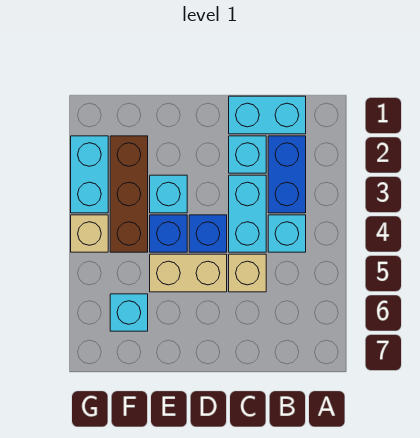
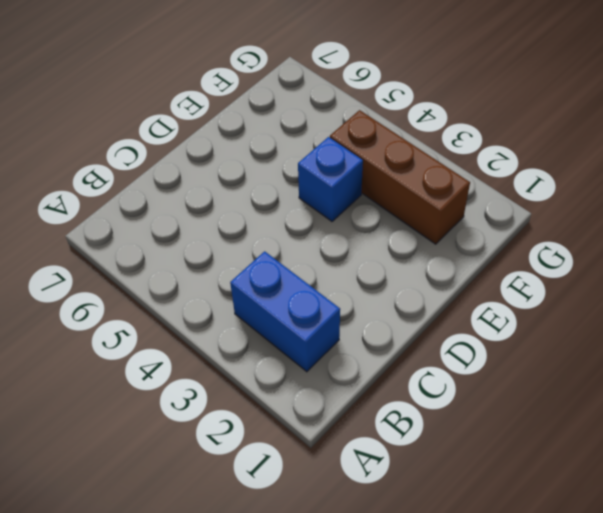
none -> cyan 1x2 brick [229,96,306,134]
none -> cyan 1x1 brick [268,215,306,252]
none -> cyan 1x1 brick [229,136,266,173]

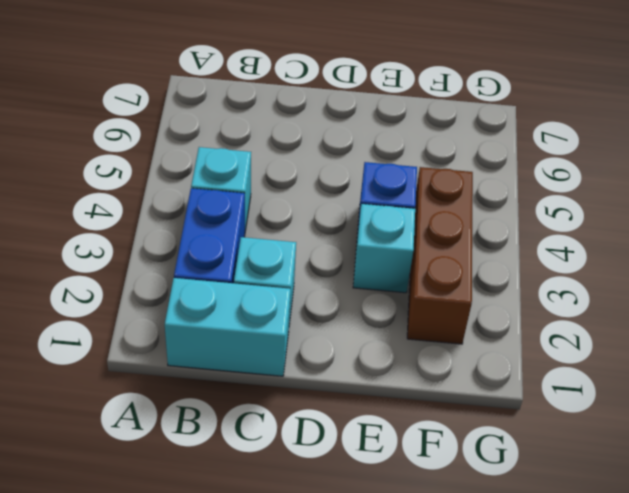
none -> cyan 1x2 brick [229,175,266,252]
none -> tan 1x1 brick [229,254,266,292]
none -> blue 1x1 brick [189,215,227,252]

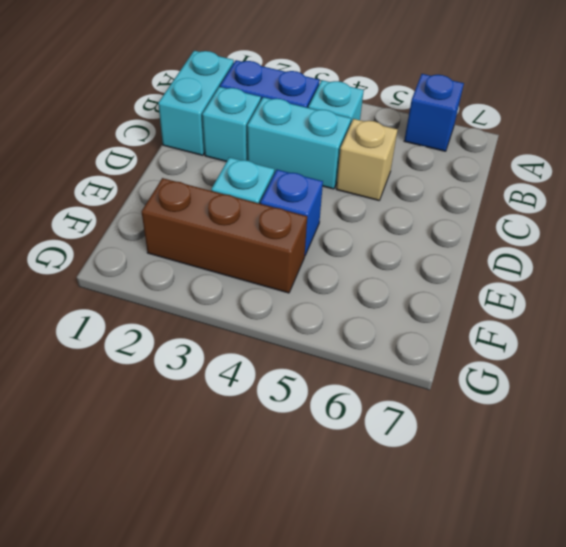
blue 1x1 brick [404,74,464,151] -> blue 1x1 brick moved to [189,215,227,252]
none -> tan 1x2 brick [150,254,227,292]
none -> cyan 1x1 brick [110,294,148,331]
none -> cyan 1x2 brick [71,136,108,213]

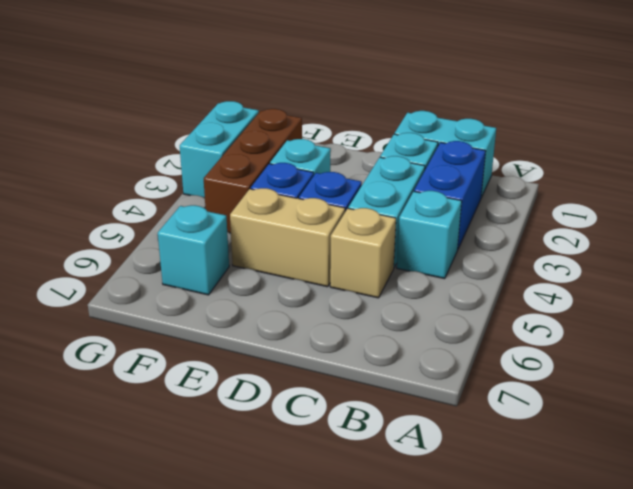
none -> tan 1x1 brick [71,215,108,252]

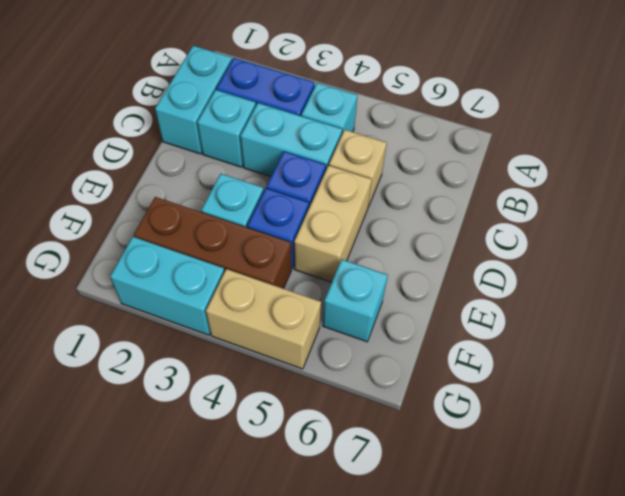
tan 1x2 brick [206,269,321,369] -> tan 1x1 brick [71,215,108,252]

